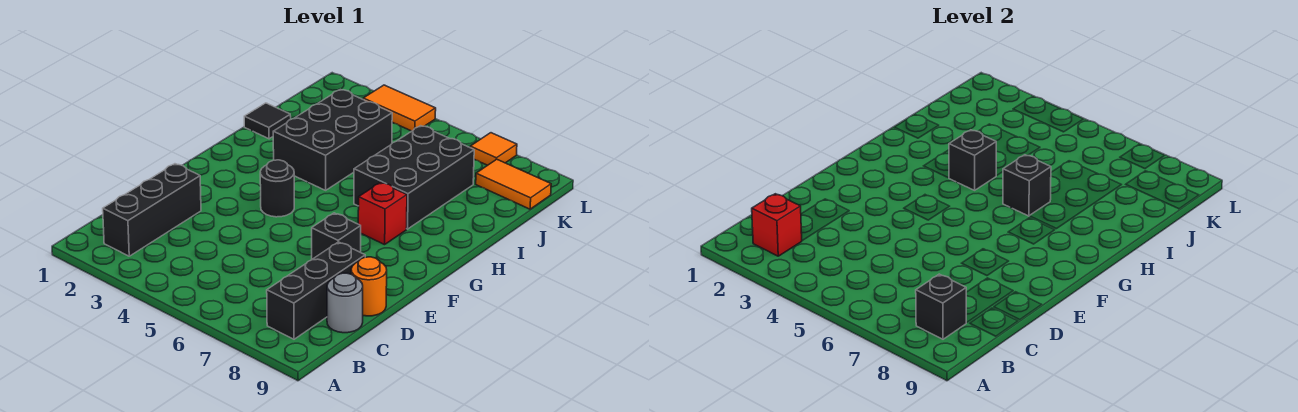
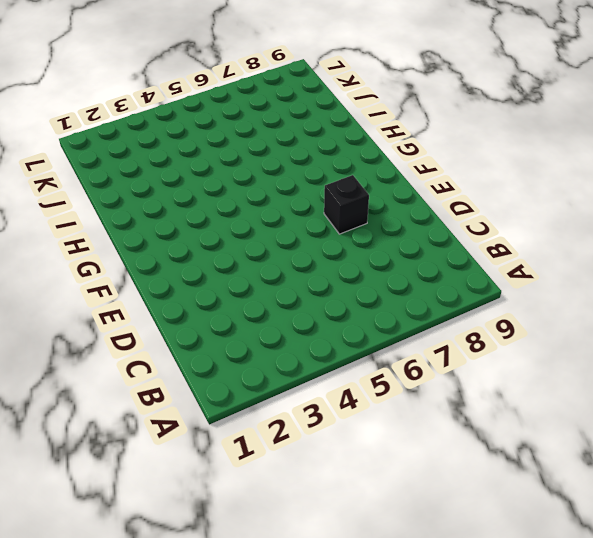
none -> black 1x3 brick [103,164,201,256]
none -> black 1x3 brick [267,242,365,339]
none -> grey 1x1 round brick [327,273,363,333]

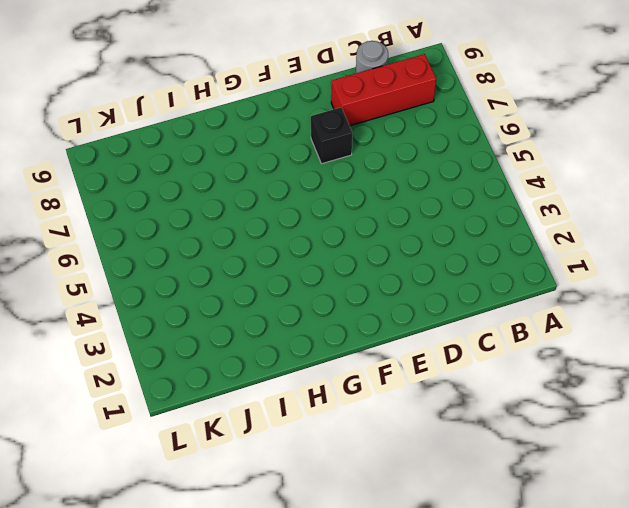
red 1x3 brick [331,54,436,126] -> black 1x3 brick [267,242,365,339]
none -> black 1x3 brick [103,164,201,256]
none -> orange 1x1 round brick [351,257,387,316]
none -> black 1x1 round brick [260,160,294,217]

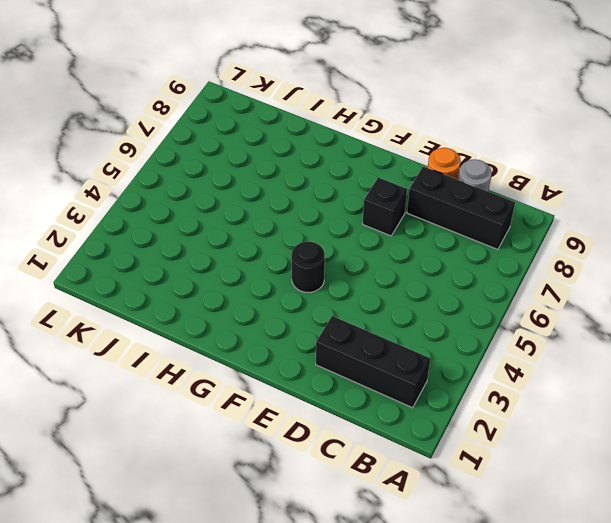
none -> red 1x1 brick [358,182,407,245]
none -> black 2x3 brick [273,89,392,190]
none -> black 2x3 brick [354,126,474,229]

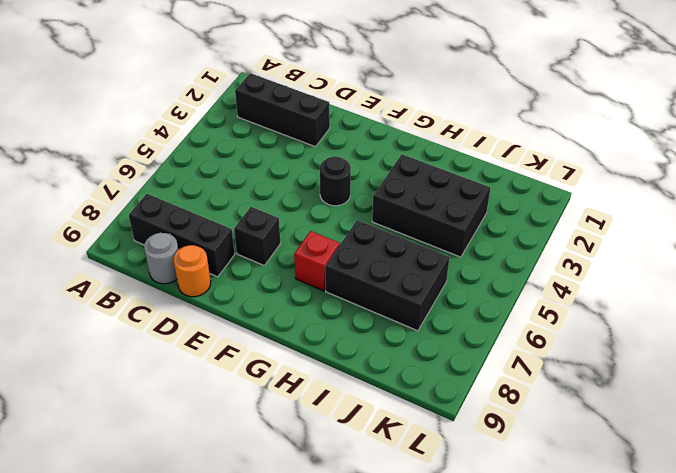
none -> black 1x1 tile [244,103,291,139]
none -> orange 1x2 tile [476,159,551,209]
none -> orange 1x2 tile [363,85,436,131]

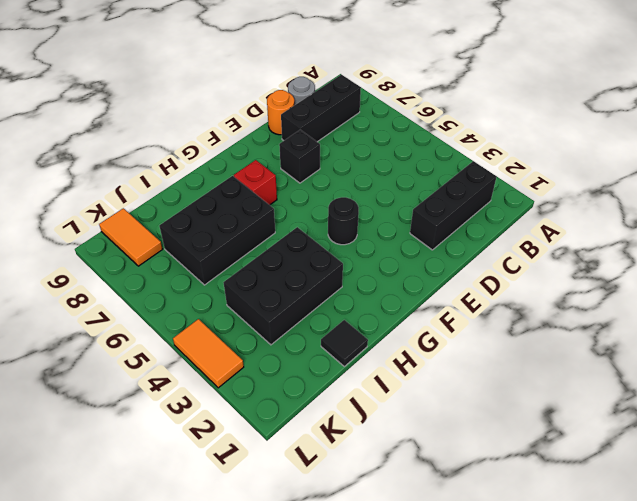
none -> orange 1x1 tile [470,133,517,165]
none -> red 1x1 brick [752,194,802,256]
none -> black 1x1 brick [916,274,966,339]

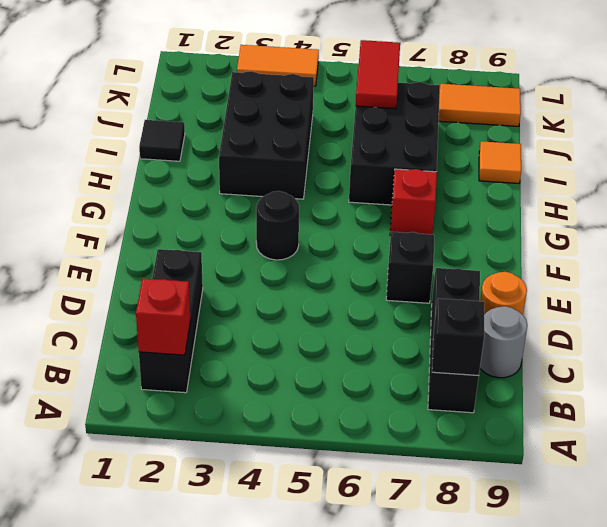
orange 1x1 tile [479,141,521,183] -> orange 1x1 tile moved to [470,133,517,165]
red 1x2 tile [356,40,400,109] -> none
none -> black 1x1 brick [949,130,996,190]
none -> black 1x1 brick [1003,155,1051,216]

